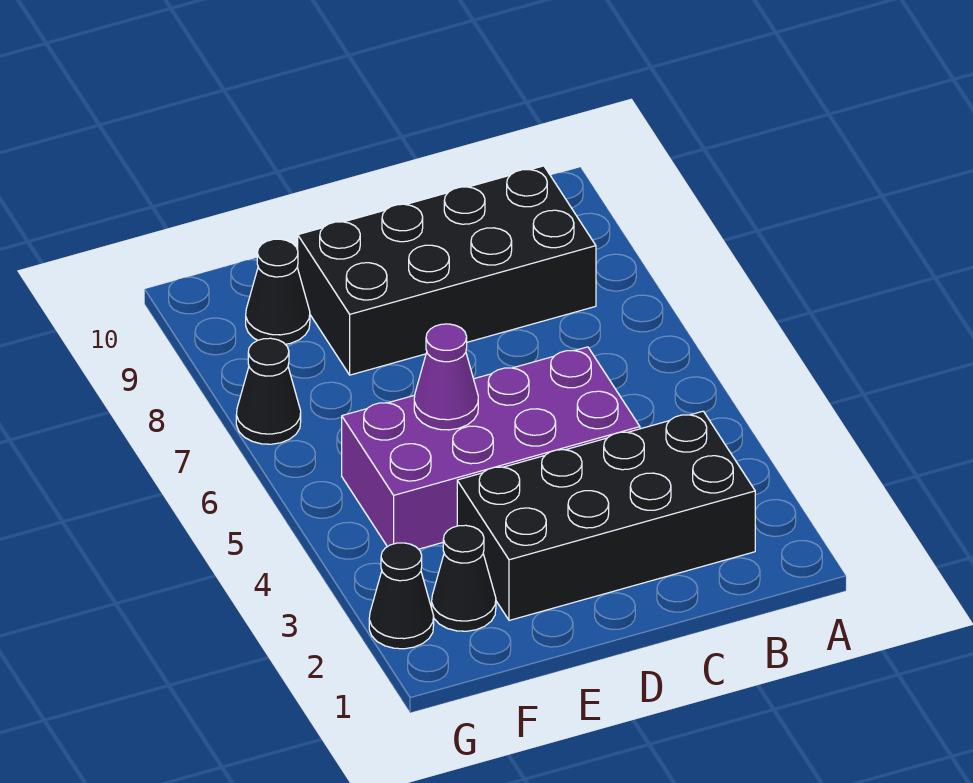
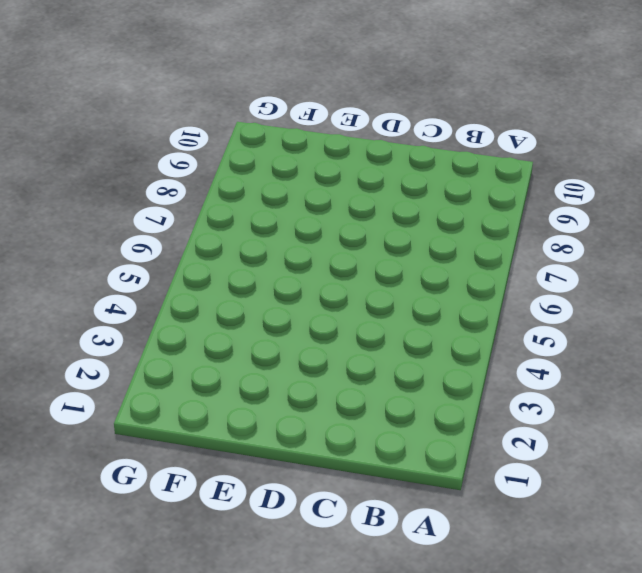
none -> black 2x4 brick [457,411,755,620]
none -> black 2x4 brick [297,166,596,375]

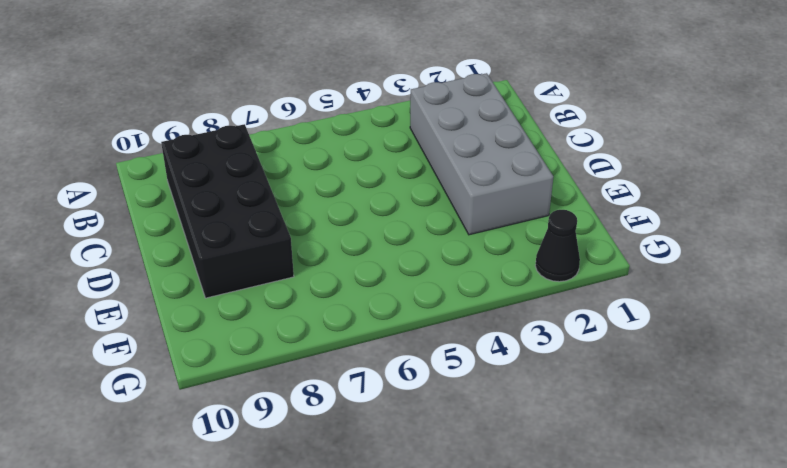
grey 2x4 brick [410,73,553,235] -> black 2x4 brick [457,411,755,620]
none -> purple 2x4 brick [342,347,640,549]
none -> black 1x1 cone [432,525,496,631]

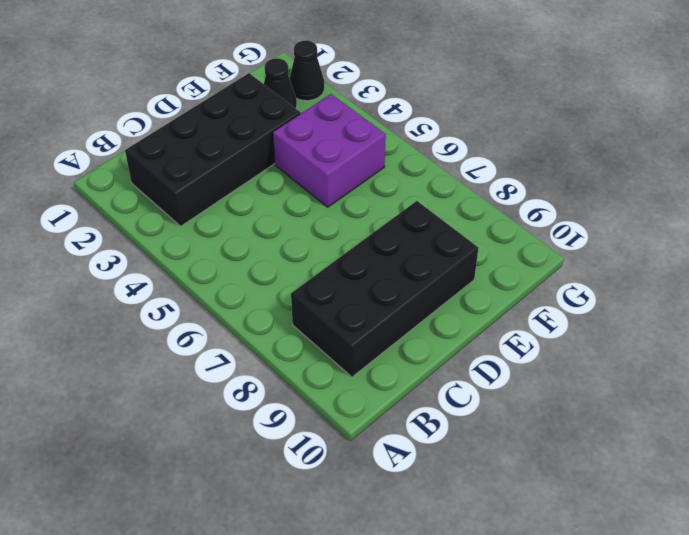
purple 2x2 brick [273,94,386,207] -> purple 2x4 brick [342,347,640,549]
none -> black 1x1 cone [246,239,310,344]
none -> black 1x1 cone [236,338,301,444]

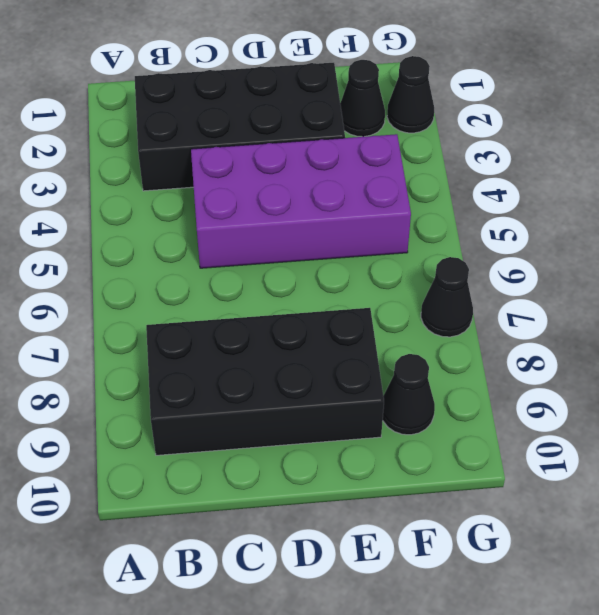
none -> purple 1x1 cone [414,324,478,430]

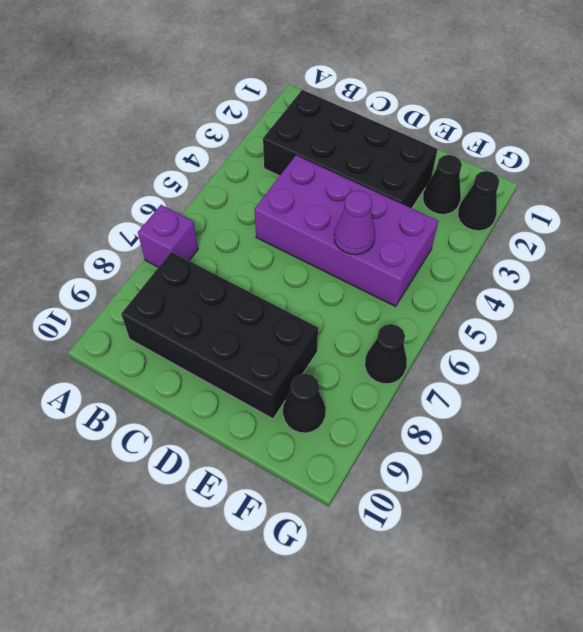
purple 1x1 brick [138,205,198,267] -> none

